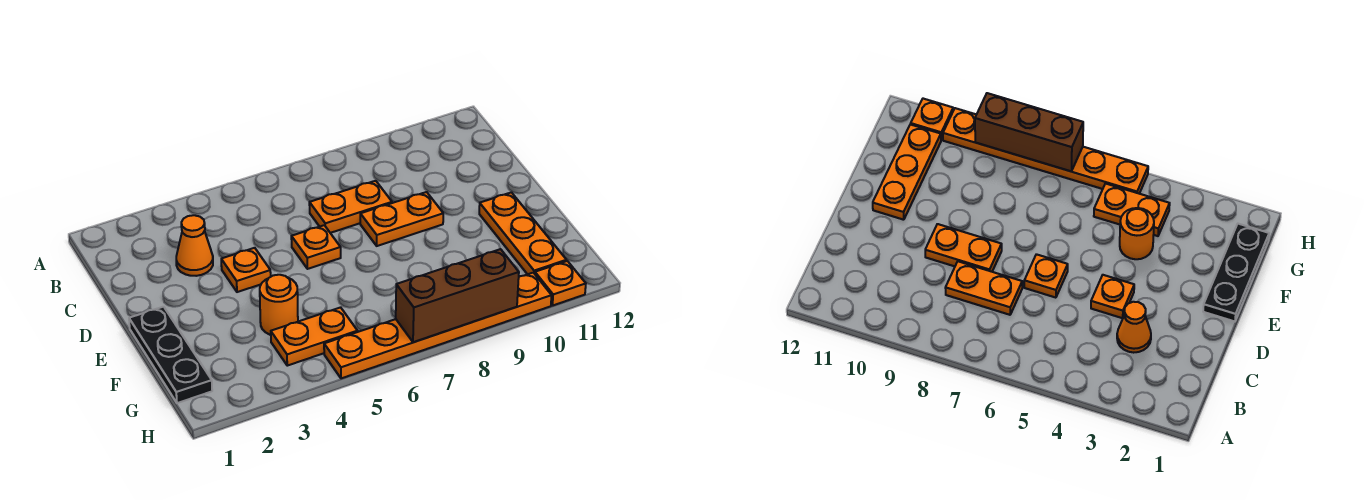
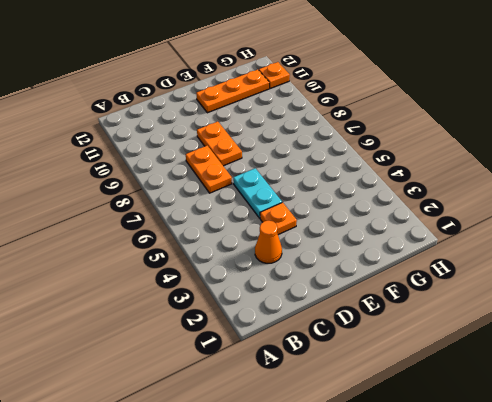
cyan 1x2 plate [233,168,282,218] -> orange 1x1 plate [291,225,341,269]
none -> black 1x3 plate [129,307,212,403]
none -> orange 1x1 round brick [260,275,298,335]
none -> orange 1x2 plate [271,307,357,366]

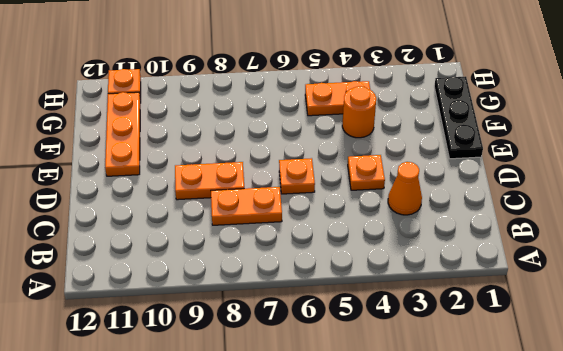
none -> orange 1x6 plate [324,273,552,378]
none -> brown 1x3 brick [396,249,519,342]

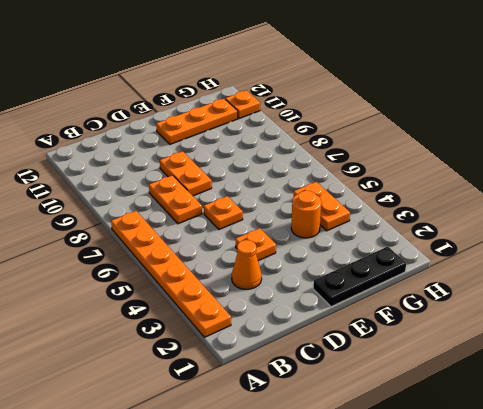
orange 1x6 plate [111,211,231,337] -> orange 1x6 plate moved to [324,273,552,378]
none -> brown 1x3 brick [396,249,519,342]

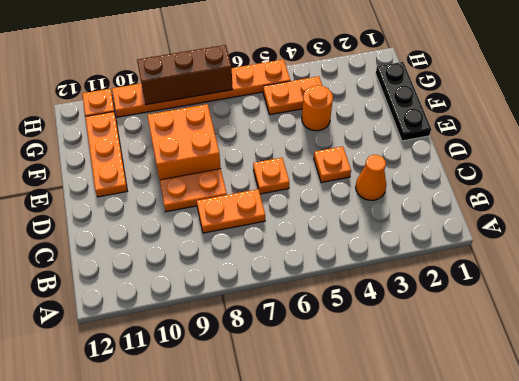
orange 2x2 brick [147,104,221,180] -> none

